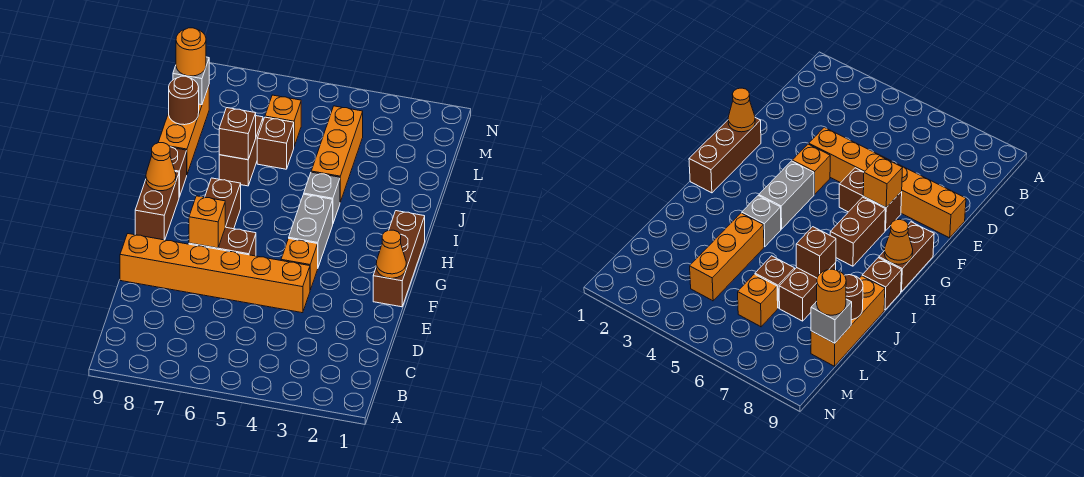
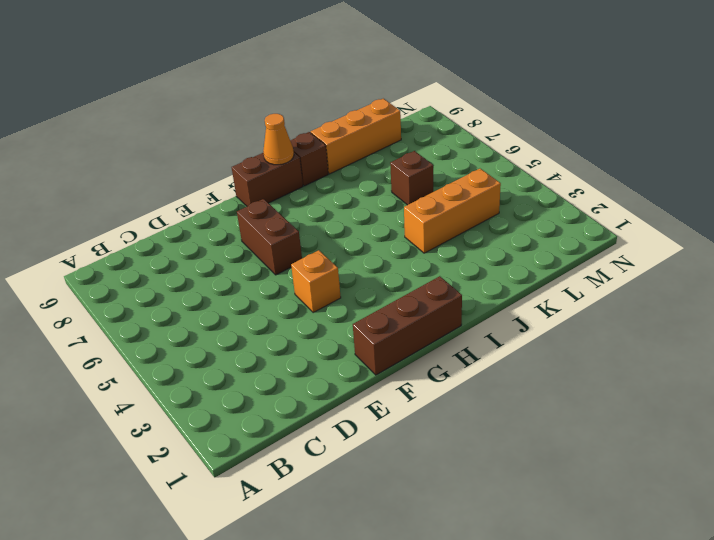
none -> orange 1x6 brick [120,234,310,313]
none -> grey 1x2 brick [289,194,333,267]
none -> brown 1x2 brick [205,178,241,229]

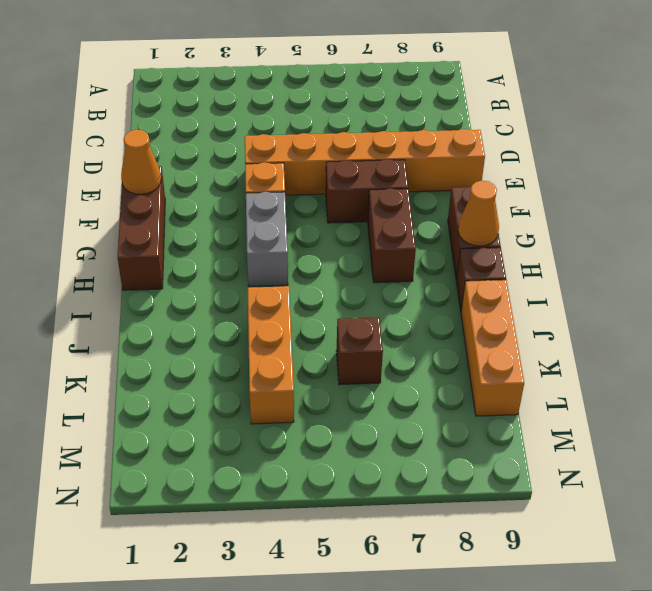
none -> grey 1x1 brick [304,172,340,223]
none -> brown 1x2 brick [219,116,263,186]
none -> orange 1x1 brick [265,95,301,146]

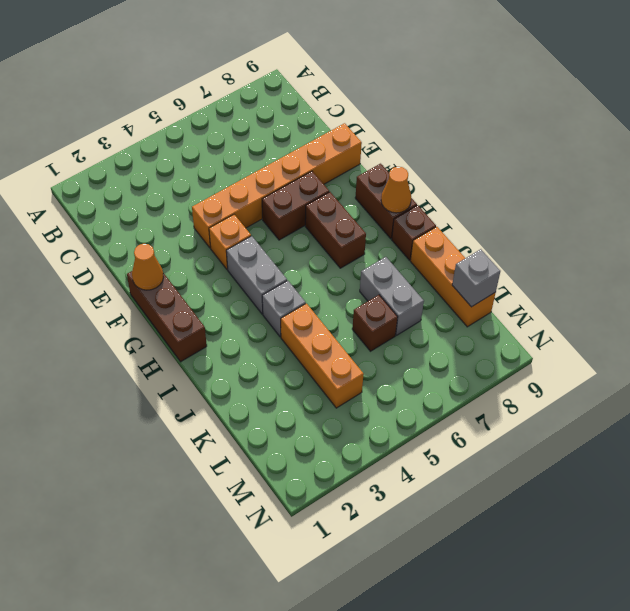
grey 1x2 brick [360,257,424,335] -> brown 1x2 brick [219,116,263,186]
none -> orange 1x1 brick [265,95,301,146]
none -> orange 1x1 brick [189,196,226,248]
none -> brown 1x1 brick [219,108,256,160]

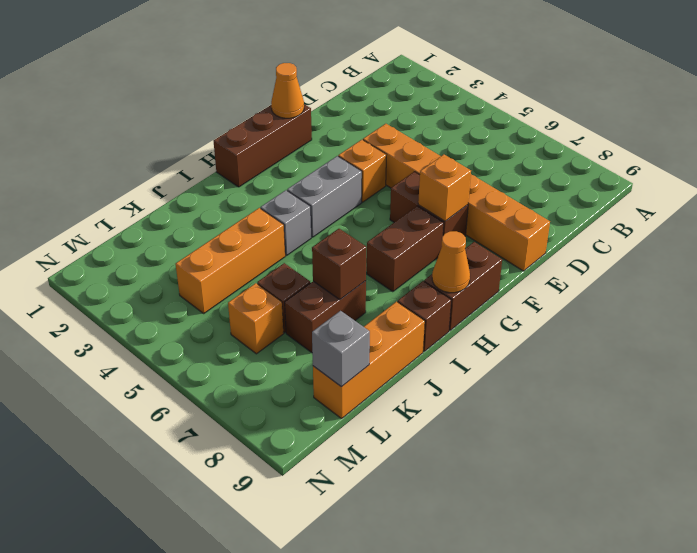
none -> brown 1x1 round brick [169,76,199,125]
none -> orange 1x1 round brick [176,28,206,76]

